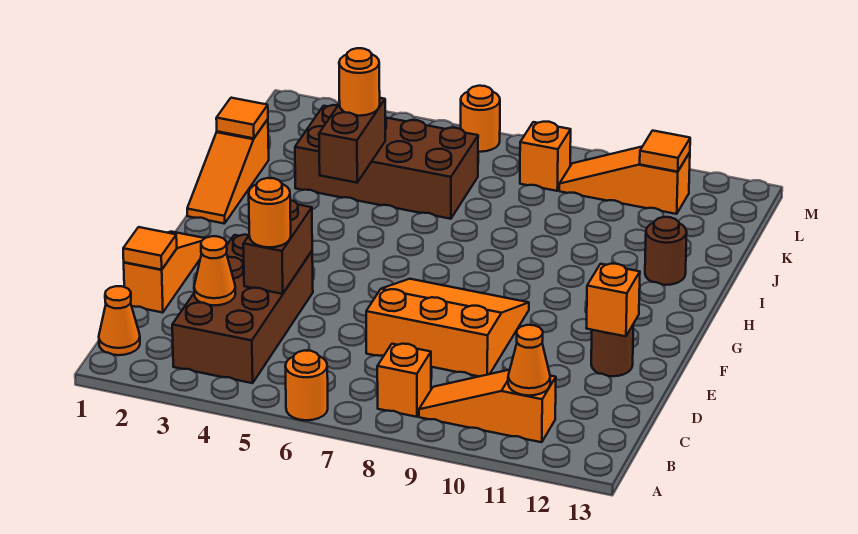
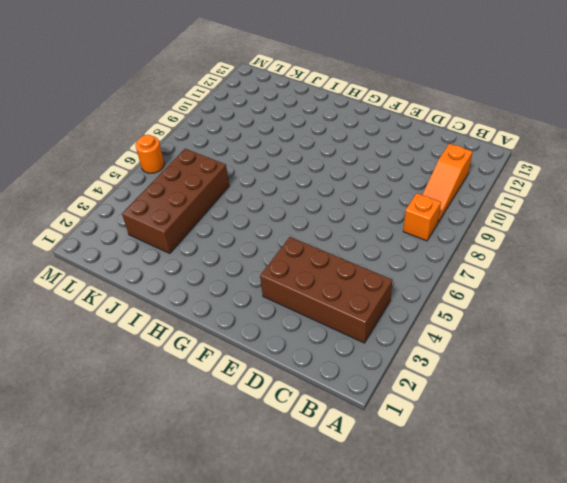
none -> orange 1x1 round brick [285,350,328,420]
none -> orange 1x1 cone [99,286,140,355]
none -> orange 1x3 slope [124,232,205,313]

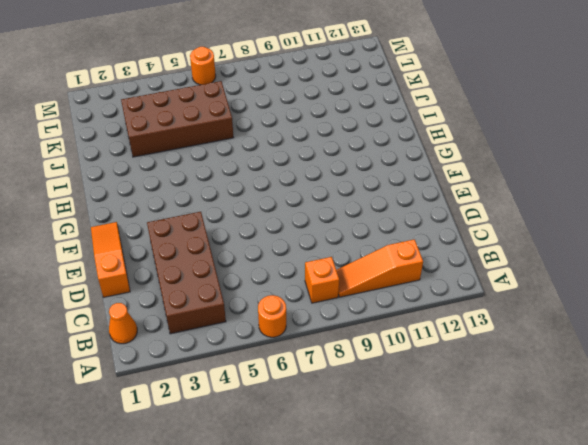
none -> orange 3x3 slope [366,279,529,376]
none -> brown 1x1 round brick [591,326,633,376]
none -> orange 1x3 slope [187,119,269,224]

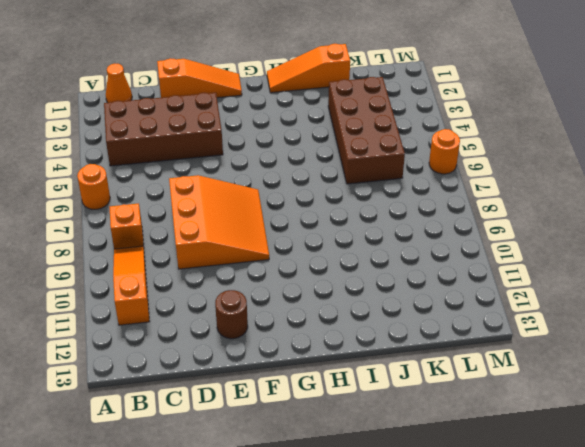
none -> brown 1x1 round brick [645,217,687,285]
none -> orange 1x1 brick [520,122,571,191]
none -> orange 1x3 slope [559,147,690,214]

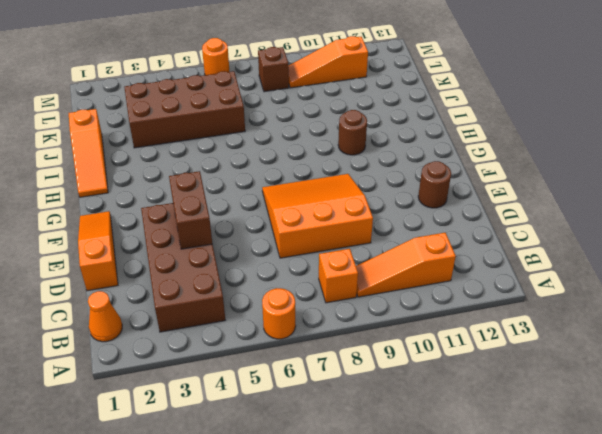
brown 1x1 round brick [338,110,367,155] -> brown 1x1 round brick moved to [645,217,687,285]
brown 1x1 brick [258,47,289,92] -> orange 1x1 brick [520,122,571,191]
none -> orange 1x1 cone [508,325,550,396]
none -> orange 1x1 cone [194,236,235,306]
none -> orange 1x1 tile [123,227,177,270]

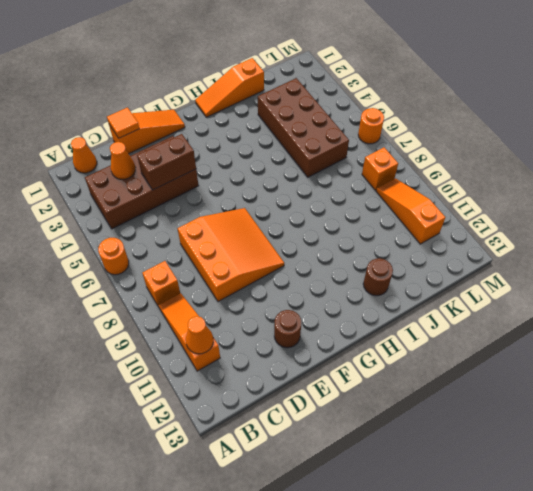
none -> orange 1x1 brick [586,264,640,336]
none -> brown 1x2 brick [319,98,385,183]
none -> orange 1x1 tile [216,98,268,138]

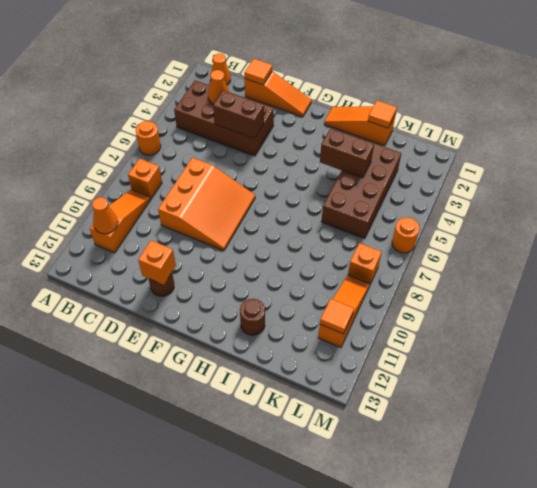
none -> orange 1x1 round brick [249,178,291,247]
none -> orange 1x1 round brick [339,48,380,116]

